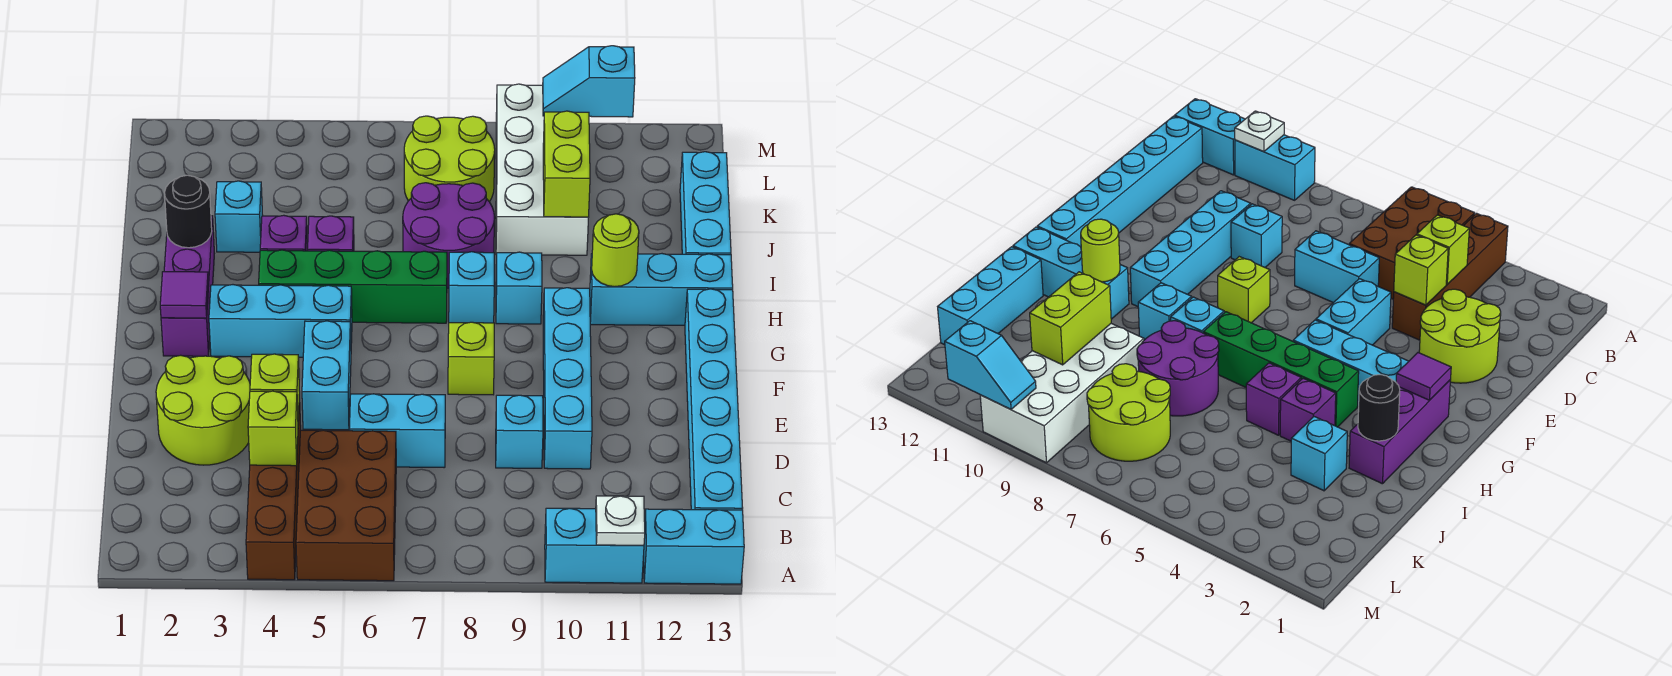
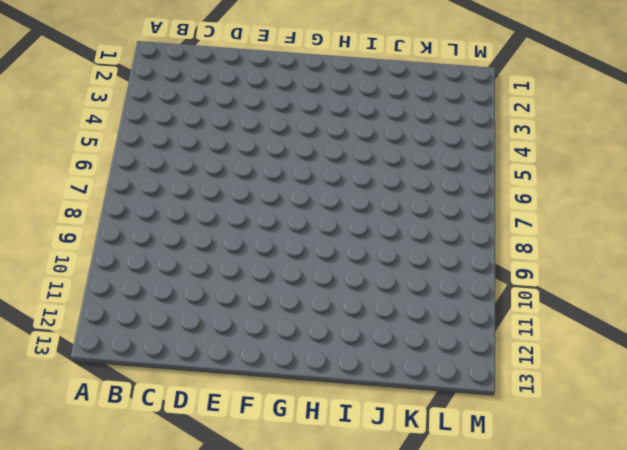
none -> brown 1x4 brick [246,395,301,580]
none -> brown 2x3 brick [296,430,396,581]
none -> cyan 1x2 brick [545,508,644,583]
none -> cyan 1x2 brick [644,509,744,584]

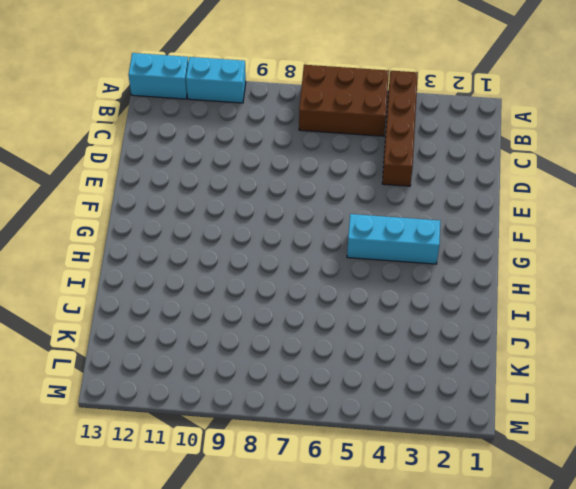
brown 2x3 brick [299,65,389,136] -> brown 2x3 brick turned to [296,430,396,581]
none -> cyan 1x6 brick [685,289,743,510]
none -> lime 2x2 round brick [156,355,250,465]
none -> cyan 1x2 brick [349,394,445,468]
none -> cyan 1x1 brick [496,395,543,468]

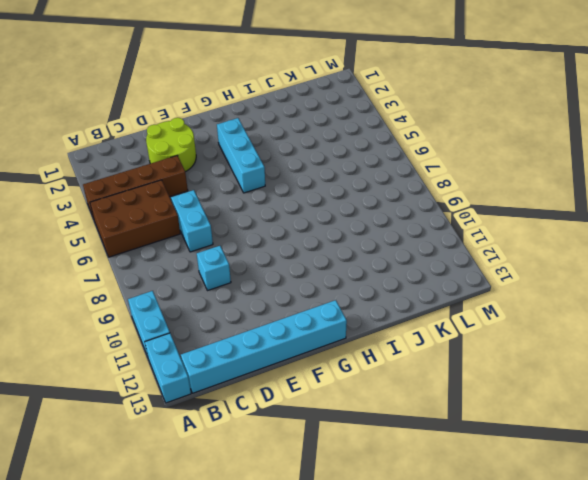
none -> cyan 1x4 brick [543,288,592,469]
none -> cyan 1x2 brick [302,321,351,430]
none -> lime 1x1 brick [448,322,494,395]
none -> purple 1x3 brick [161,216,214,356]

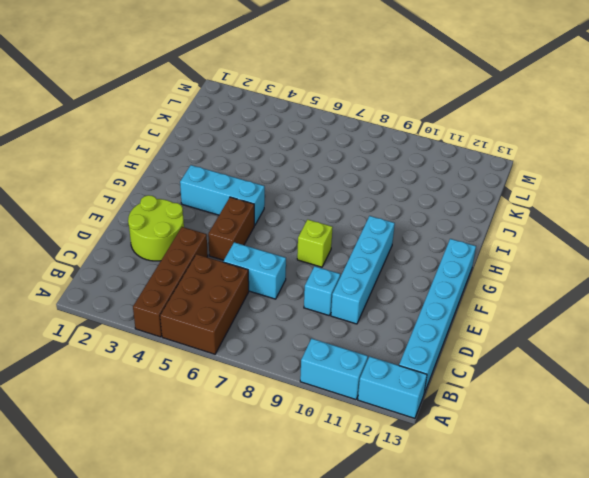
brown 1x2 brick [208,197,254,260] -> cyan 1x2 brick [302,321,351,430]
none -> purple 1x3 brick [161,216,214,356]
none -> green 1x4 brick [259,250,447,323]
none -> cyan 1x1 brick [449,252,494,323]
none -> cyan 1x1 brick [496,252,542,324]

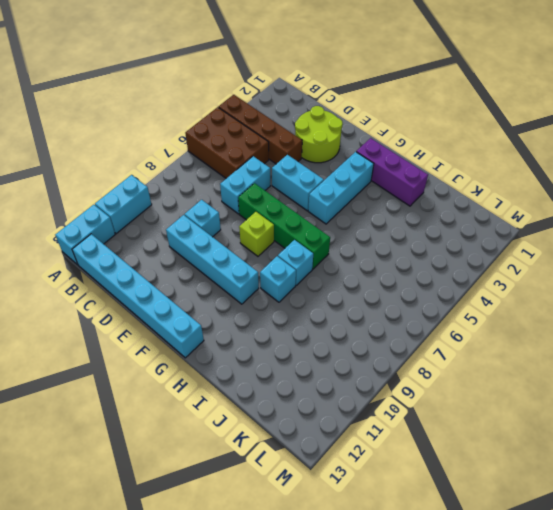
green 1x4 brick [238,183,330,269] -> green 1x4 brick turned to [259,250,447,323]
none -> cyan 1x3 brick [590,254,733,325]
none -> purple 1x1 brick [260,215,307,251]
none -> purple 1x1 brick [308,216,354,251]
none -> purple 2x2 round brick [403,183,495,288]

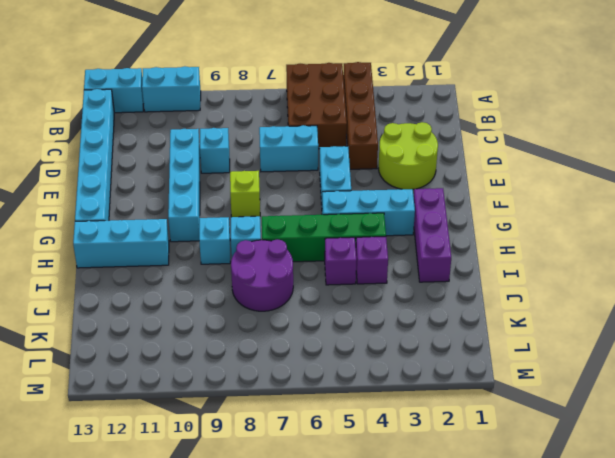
none -> cyan 1x3 brick [680,152,731,255]
none -> cyan 1x1 brick [215,181,263,252]
none -> white 2x4 brick [496,84,588,255]
none -> lime 2x2 round brick [404,116,495,202]

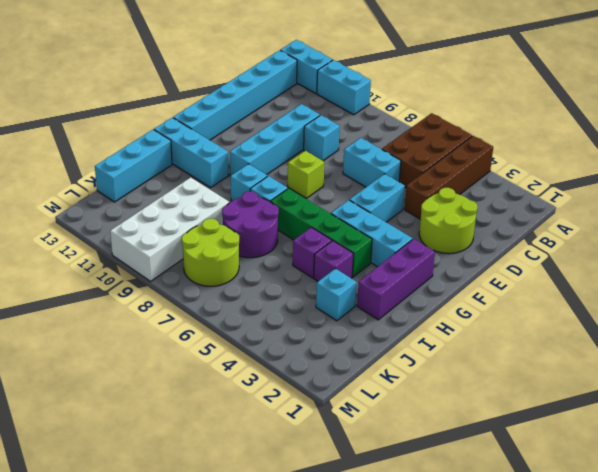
none -> white 1x1 plate [596,496,645,545]
none -> lime 1x1 brick [248,391,298,466]
none -> lime 1x1 brick [250,354,300,420]
none -> purple 1x1 tile [160,272,209,318]

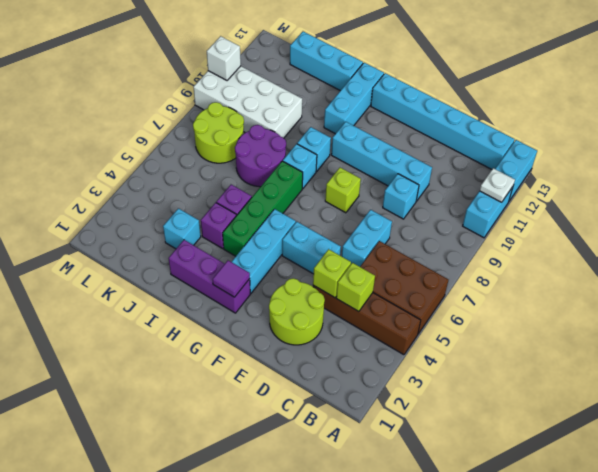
white 1x1 brick [207,36,241,80] -> cyan 1x2 slope [543,46,635,117]
none -> lime 1x1 round brick [592,214,639,287]
none -> black 1x1 round brick [165,175,212,248]
none -> lime 1x2 brick [543,111,590,217]

